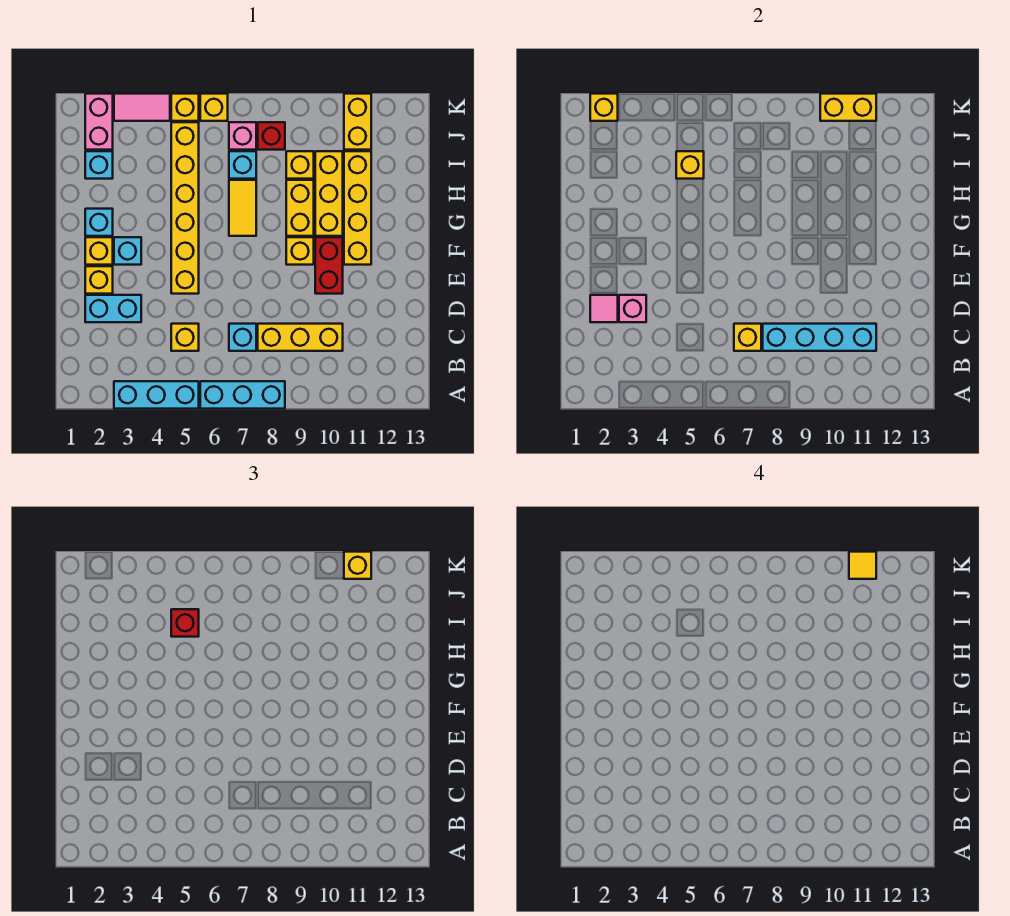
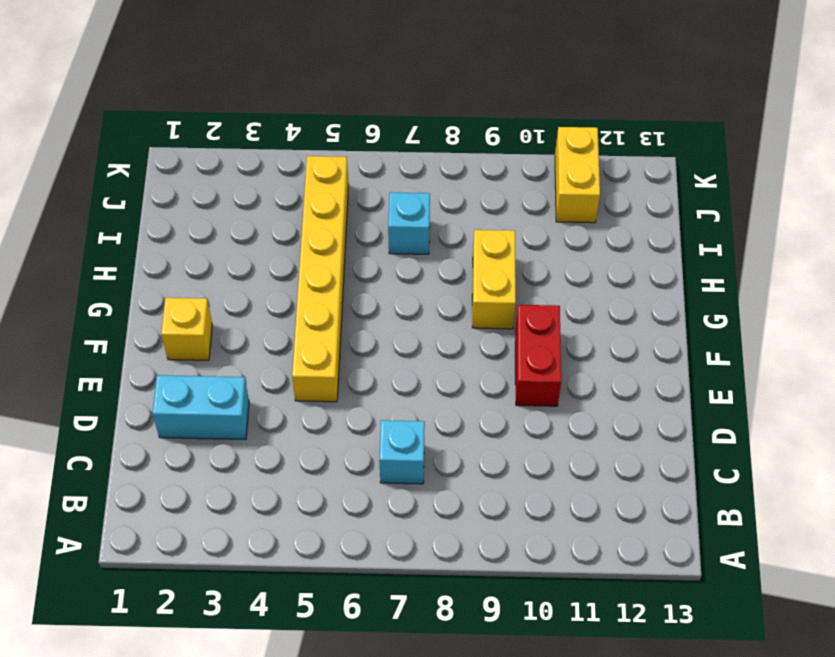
none -> cyan 1x3 brick [114,381,199,409]
none -> cyan 1x3 brick [200,381,285,409]
none -> yellow 1x1 brick [171,324,199,351]
none -> yellow 1x3 brick [258,324,343,351]

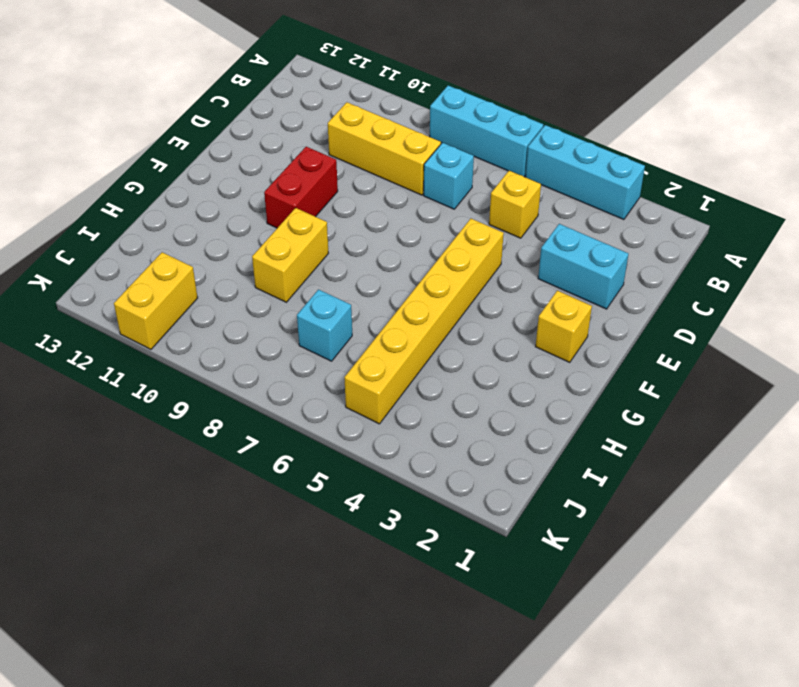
none -> yellow 1x1 brick [85,266,113,294]
none -> cyan 1x1 brick [114,237,141,265]
none -> yellow 1x1 brick [286,237,314,265]
none -> yellow 1x4 brick [344,151,371,265]

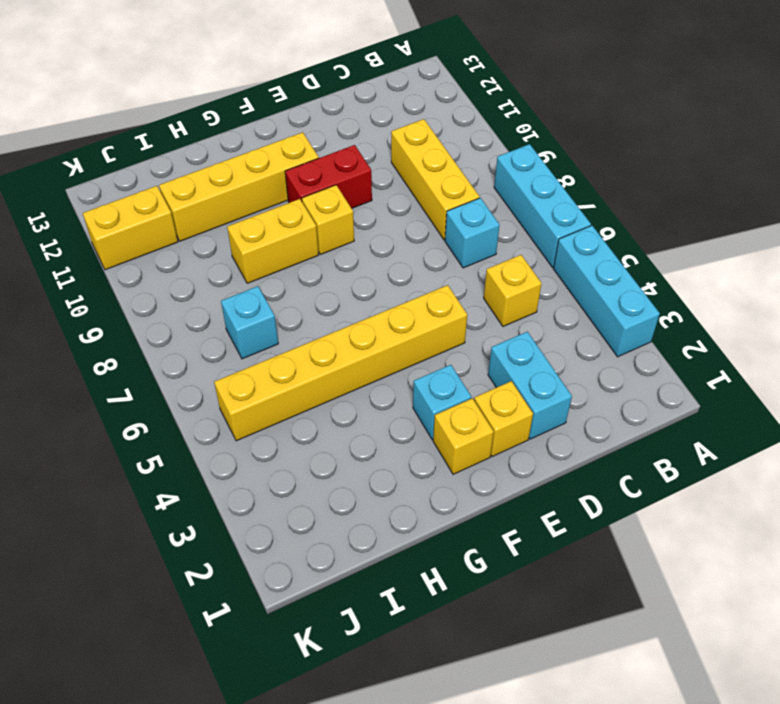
none -> cyan 1x1 brick [85,209,113,236]
none -> yellow 1x2 tile [229,180,256,236]
none -> yellow 1x3 brick [315,151,343,236]
none -> cyan 1x1 brick [85,151,113,179]

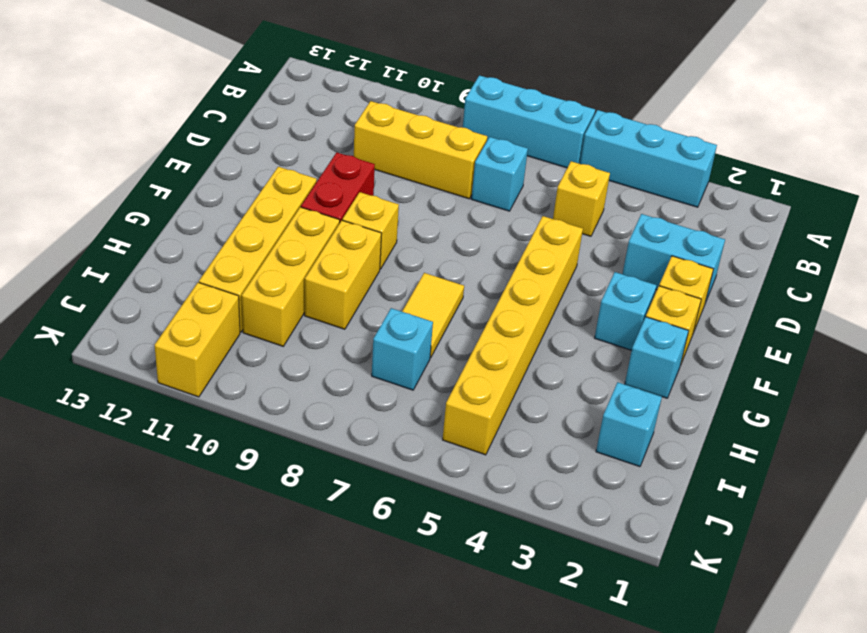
none -> yellow 1x1 brick [286,151,314,179]
none -> pink 1x2 brick [85,94,113,150]
none -> pink 1x1 brick [229,122,256,150]
none -> red 1x1 brick [258,122,285,150]

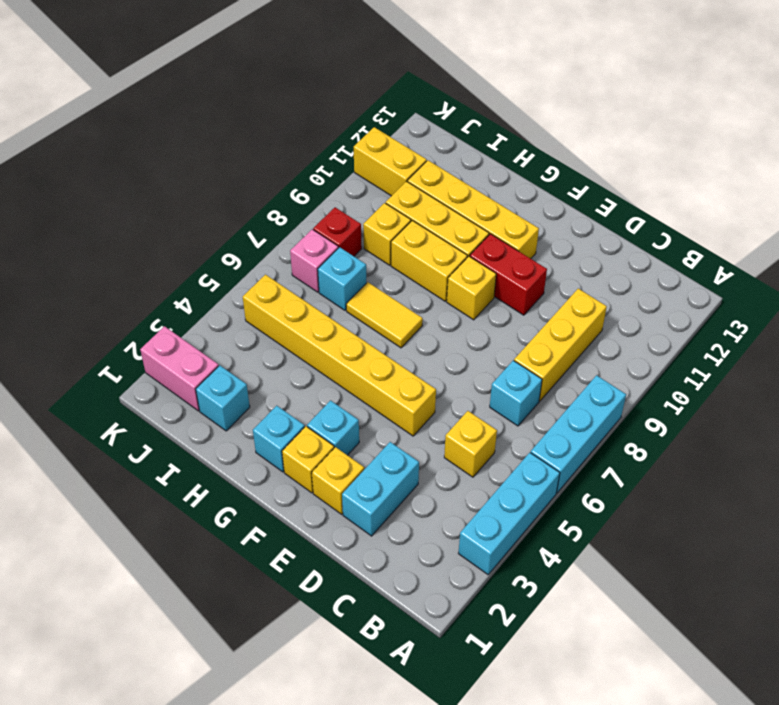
none -> pink 1x2 tile [114,94,170,121]
none -> yellow 1x1 brick [171,94,199,121]
none -> yellow 1x1 brick [200,94,228,121]
none -> yellow 1x1 brick [734,324,761,351]

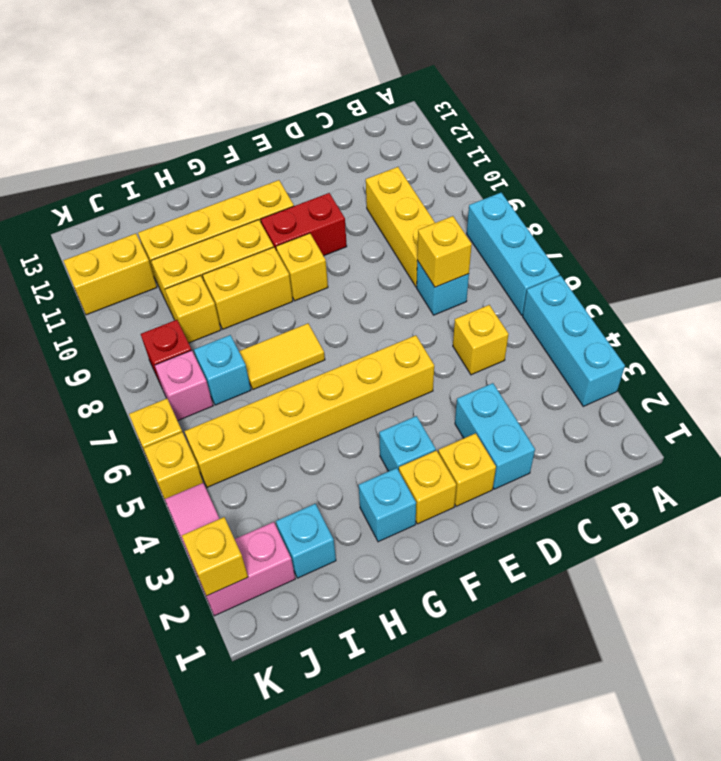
none -> cyan 1x4 brick [763,324,876,351]
none -> pink 1x1 tile [590,295,618,322]
none -> pink 1x1 brick [619,295,646,322]
none -> yellow 1x1 brick [676,151,704,179]

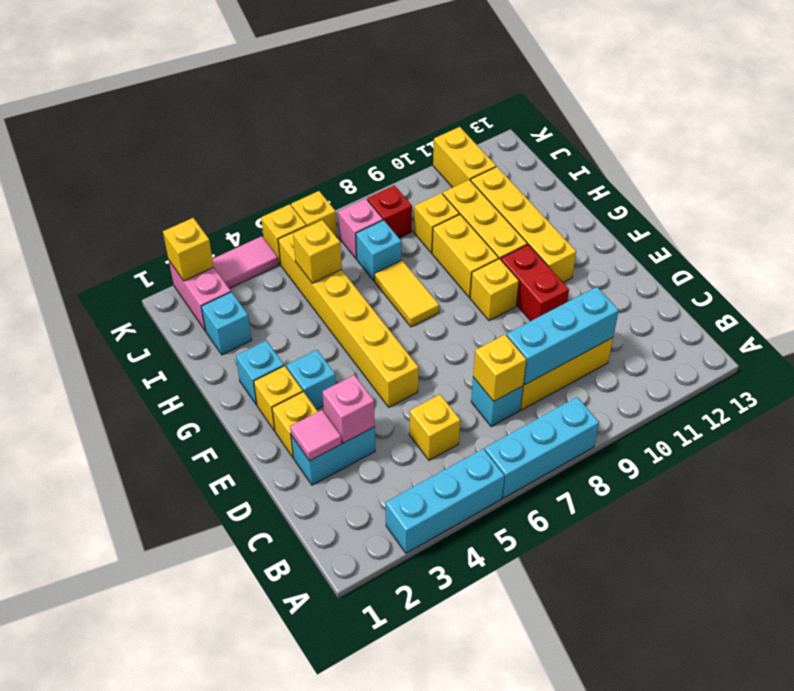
cyan 1x3 brick [507,287,619,385] -> cyan 1x4 brick [763,324,876,351]
none -> yellow 1x2 brick [820,94,876,121]
none -> red 1x1 brick [171,609,199,637]
none -> yellow 1x1 brick [344,552,371,579]
none -> yellow 1x1 tile [849,552,876,579]

